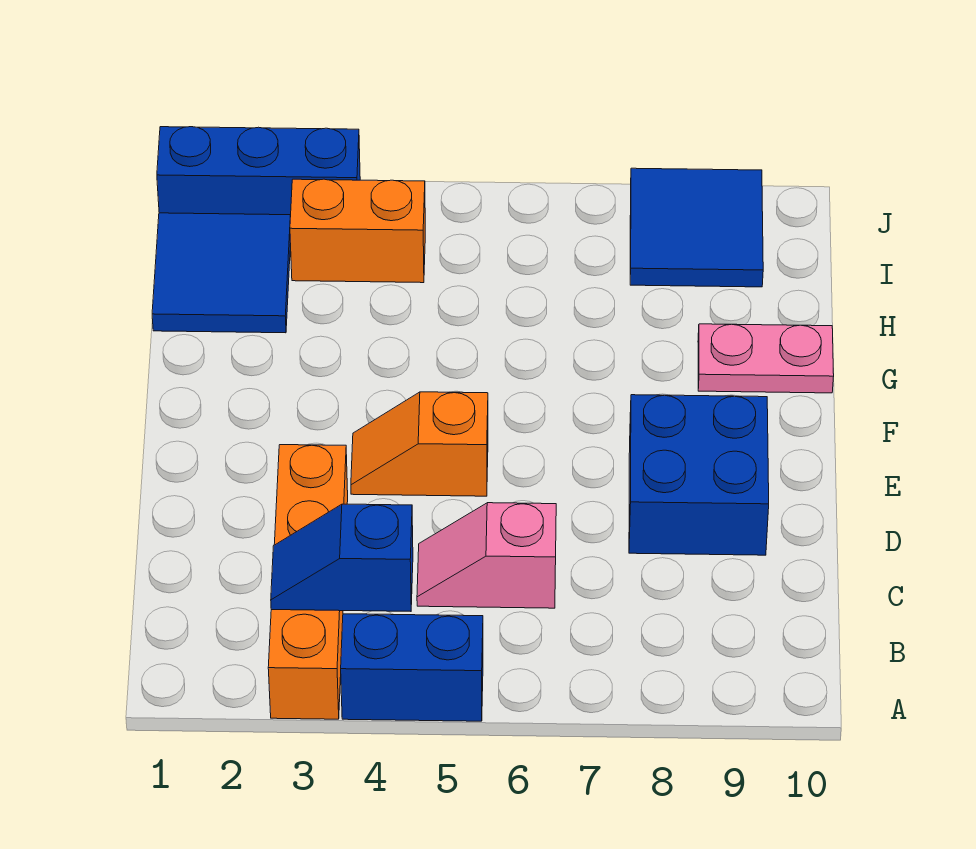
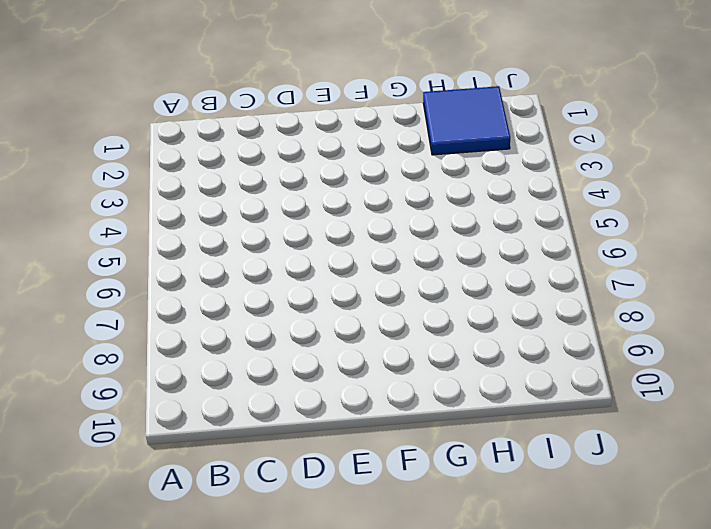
none -> orange 1x4 brick [268,445,348,719]
none -> blue 1x2 brick [341,614,483,721]

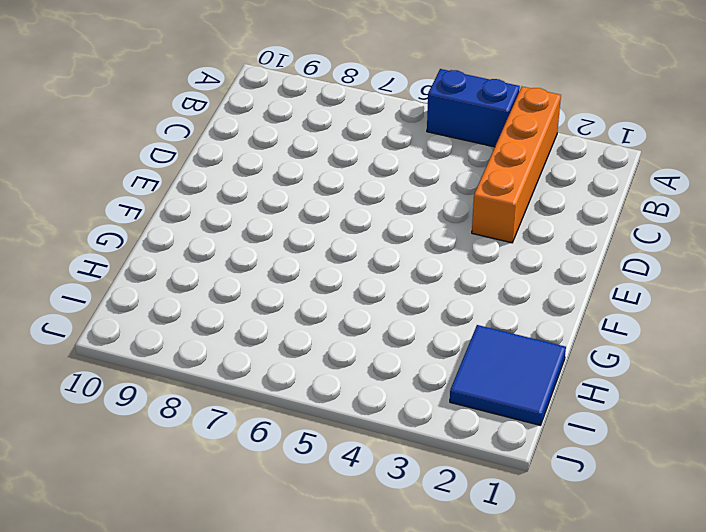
none -> pink 1x2 slope [417,503,556,608]
none -> blue 2x2 brick [629,395,769,555]

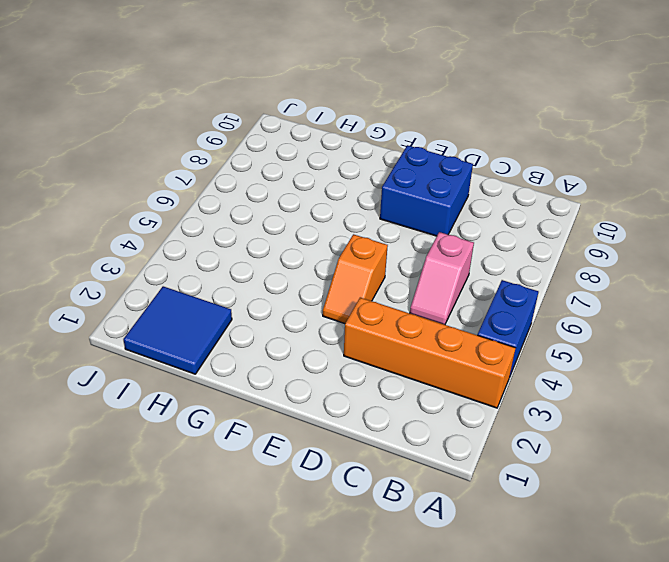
none -> pink 1x2 plate [698,324,834,393]
none -> orange 1x2 brick [290,179,425,283]

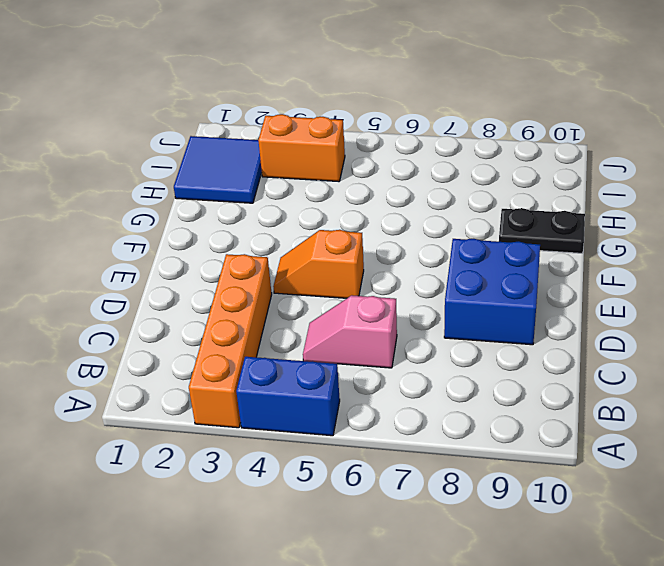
black 1x2 plate [499,208,585,253] -> pink 1x2 plate [698,324,834,393]
none -> blue 2x2 tile [630,168,763,287]
none -> blue 1x3 brick [157,127,360,216]

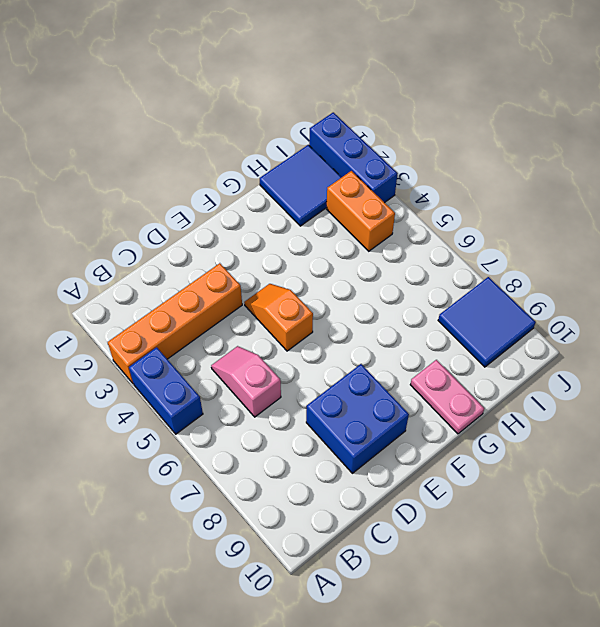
none -> blue 1x2 slope [271,504,413,611]

